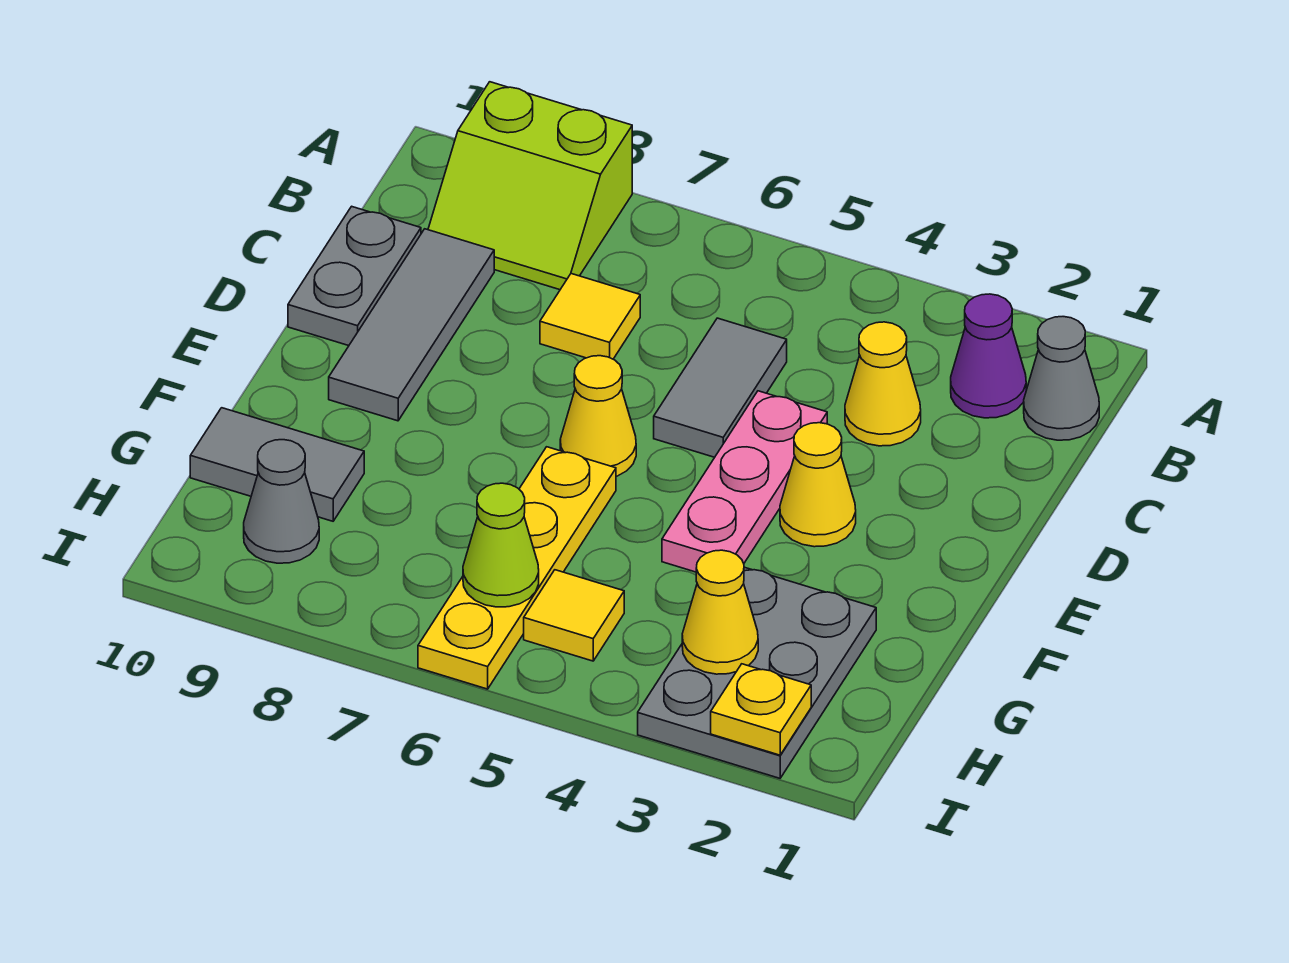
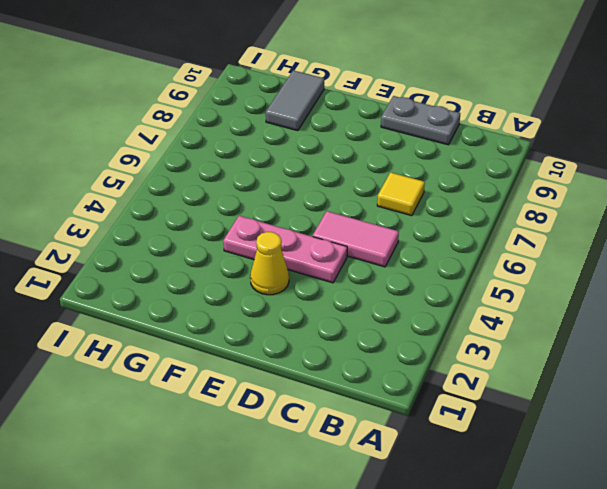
pink 1x2 tile [313,211,399,267] -> grey 1x2 tile [654,318,787,457]
none -> lime 2x2 slope [428,82,632,290]
none -> grey 1x1 cone [1024,317,1099,440]
none -> purple 1x1 cone [951,294,1026,418]

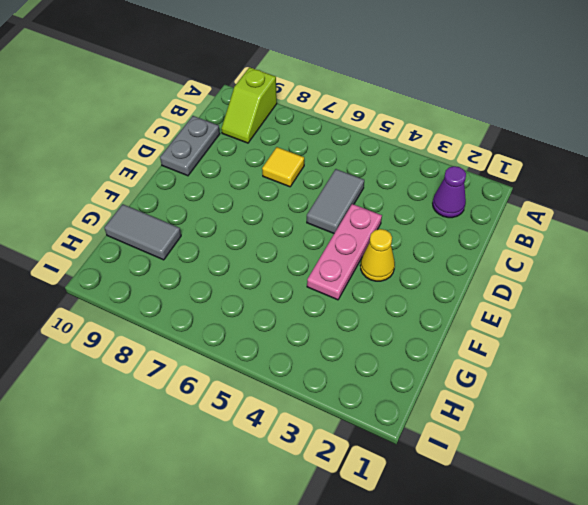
lime 1x2 slope [221,67,277,143] -> lime 2x2 slope [428,82,632,290]
none -> grey 1x1 cone [1024,317,1099,440]
none -> yellow 1x1 cone [845,322,921,446]
none -> grey 1x3 tile [329,229,494,421]

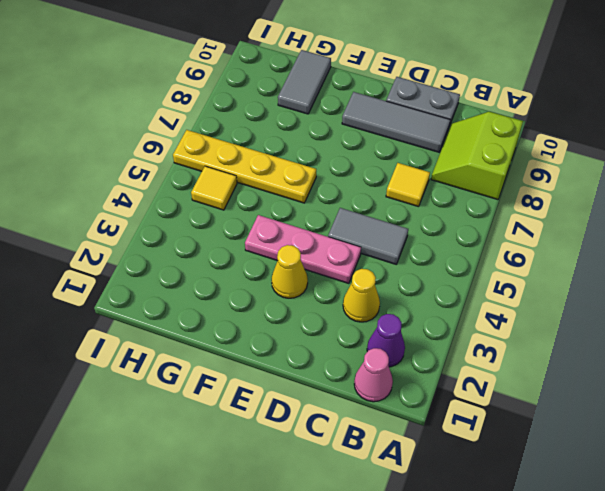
pink 1x1 cone [354,348,393,402] -> grey 1x1 cone [1024,317,1099,440]
none -> yellow 1x1 cone [560,356,636,476]
none -> grey 2x3 plate [638,567,876,778]
none -> grey 1x1 cone [244,440,319,563]

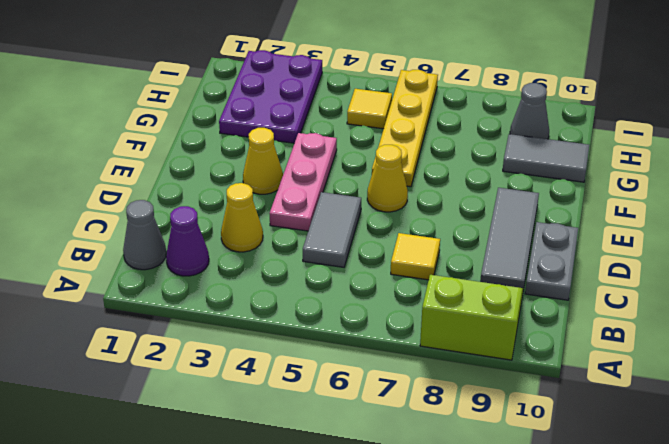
purple 2x3 plate [219,50,322,143] -> grey 2x3 plate [638,567,876,778]
none -> yellow 1x1 cone [682,550,758,674]
none -> lime 1x1 cone [463,483,539,607]
none -> yellow 1x1 plate [711,664,811,755]

